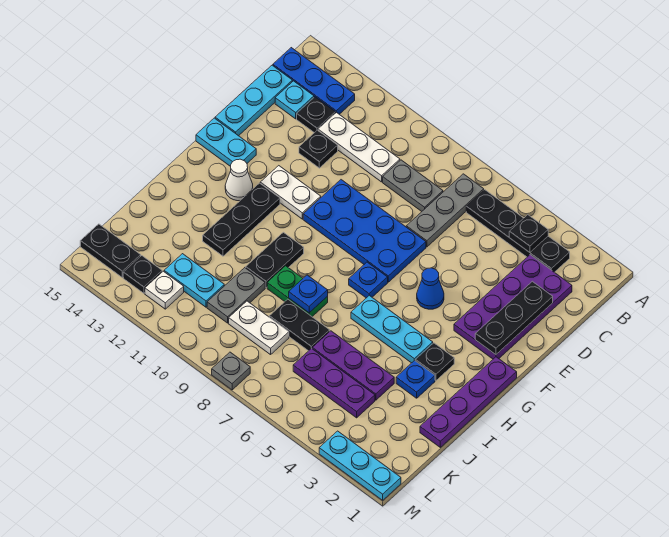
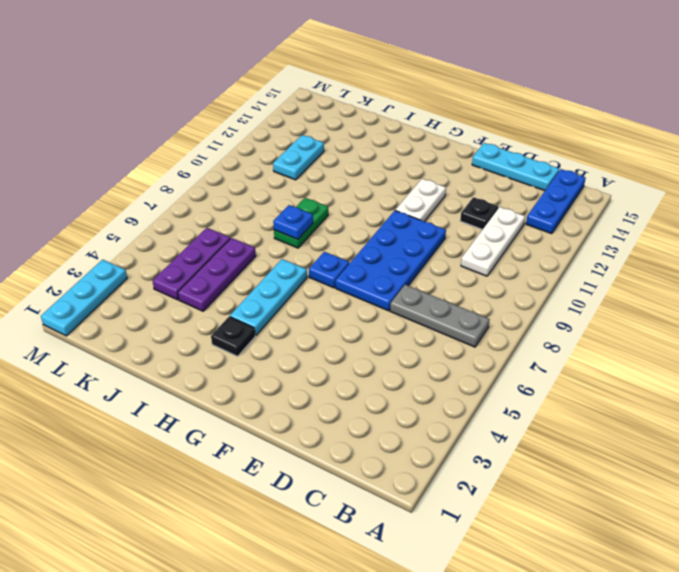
none -> black 1x4 plate [466,190,570,272]
none -> purple 2x4 plate [454,255,572,359]
none -> grey 1x2 plate [383,160,443,211]
none -> black 1x1 plate [297,97,335,133]

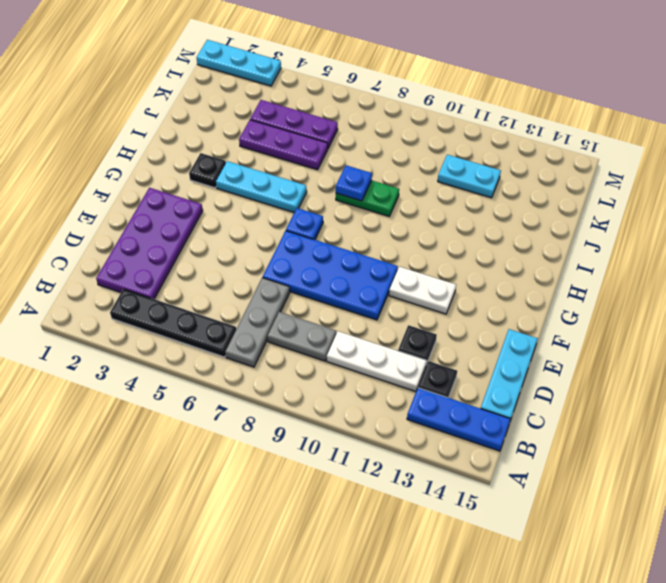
none -> cyan 1x1 plate [275,81,314,119]
none -> blue 1x1 cone [417,268,444,309]
none -> cyan 1x2 plate [196,118,256,167]
none -> purple 1x4 plate [420,357,517,447]

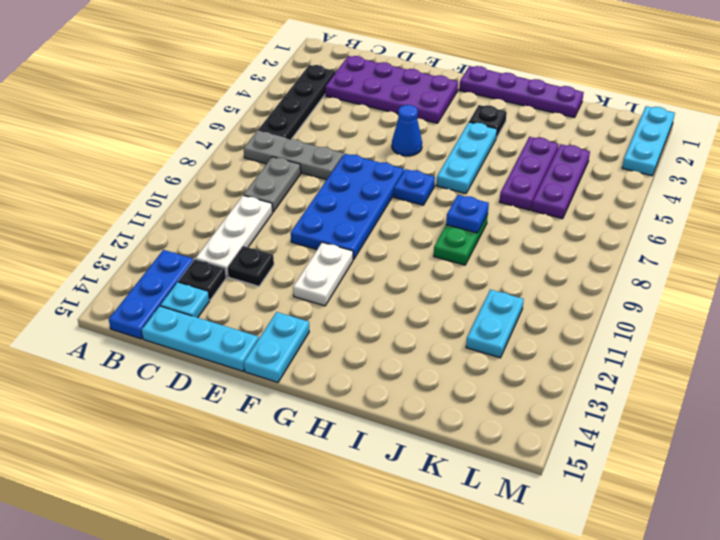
none -> black 1x3 plate [203,183,280,256]
none -> white 1x1 cone [225,159,253,201]
none -> black 1x2 plate [246,232,304,288]
none -> blue 1x1 plate [396,360,435,398]

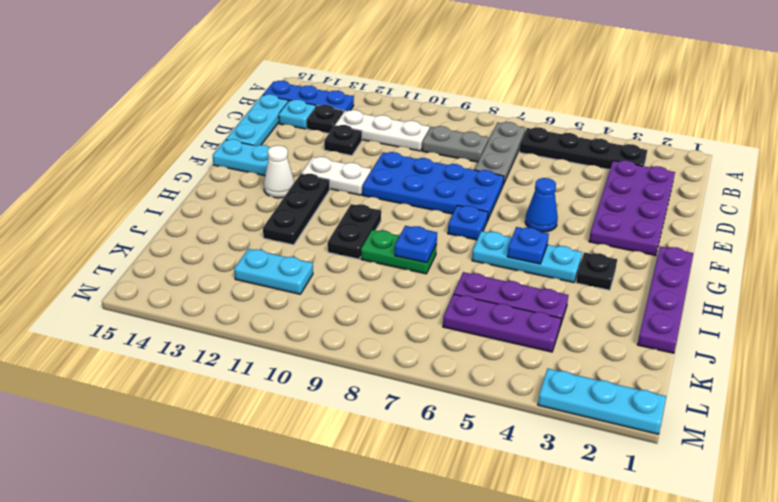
blue 1x1 plate [507,227,549,264] -> blue 1x1 plate moved to [396,360,435,398]
none -> black 1x2 plate [269,299,330,351]
none -> grey 1x2 plate [207,268,265,323]
none -> white 1x2 plate [229,301,289,355]
none -> white 1x1 plate [145,271,184,309]

